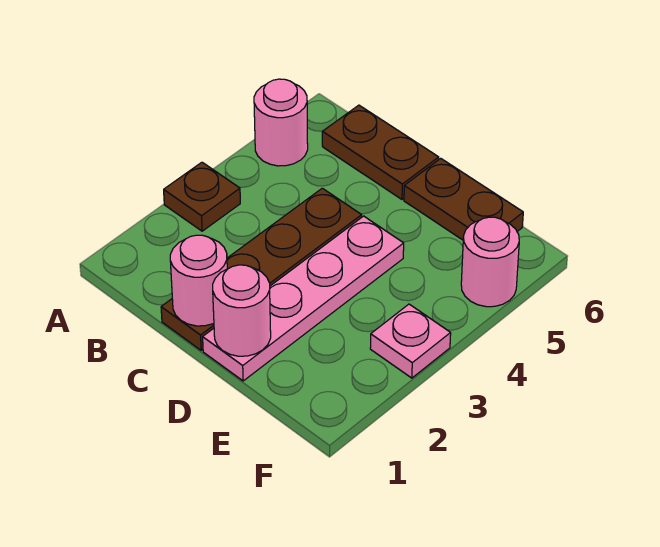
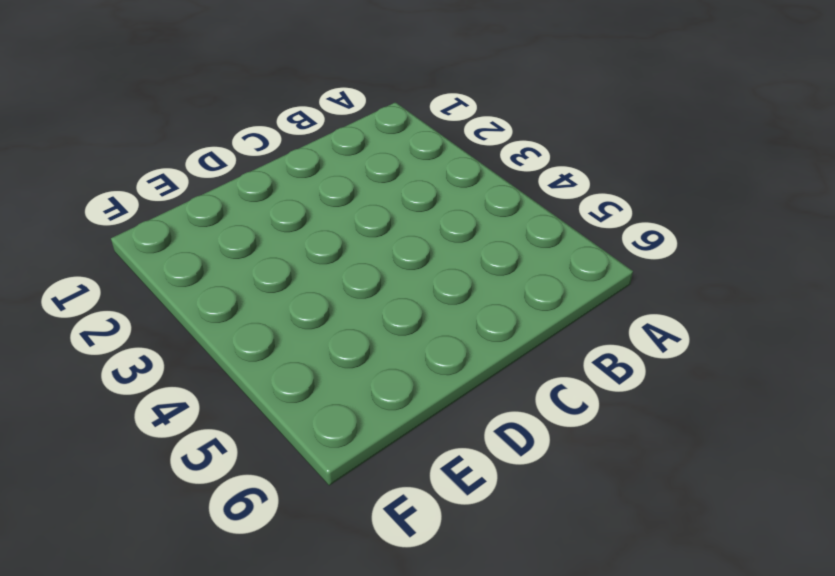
none -> brown 1x1 plate [164,162,240,231]
none -> pink 1x1 round brick [254,79,308,166]

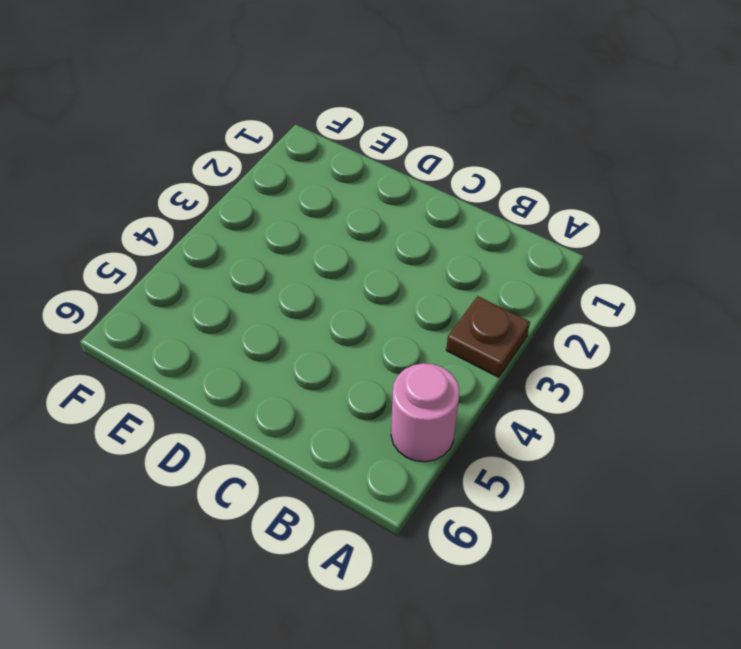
none -> brown 1x2 plate [322,105,439,199]
none -> brown 1x4 plate [161,188,362,350]

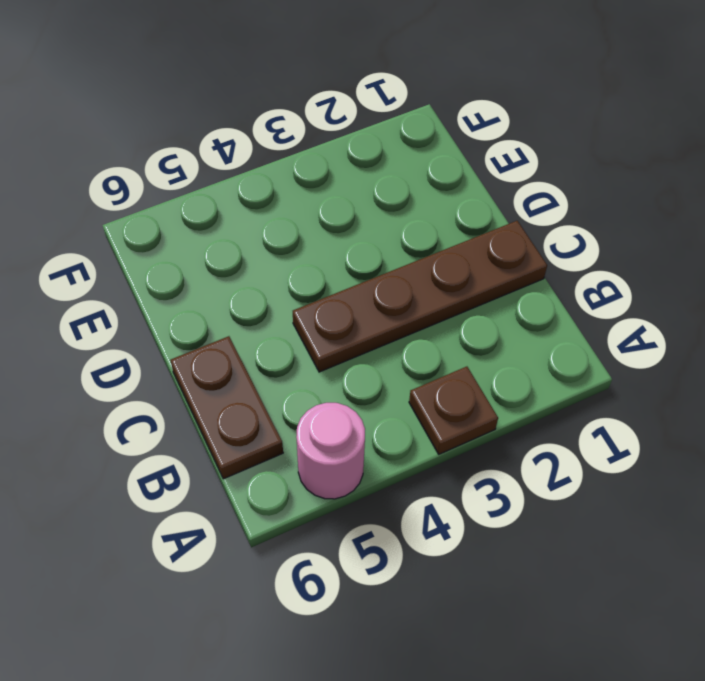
none -> pink 1x4 plate [203,216,404,381]
none -> brown 1x2 plate [404,158,523,240]

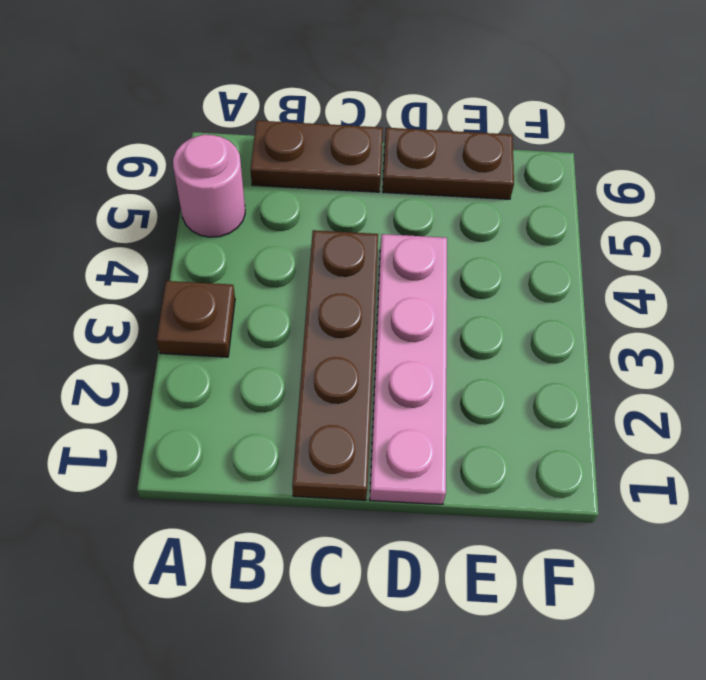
none -> pink 1x1 plate [370,304,451,378]
none -> pink 1x1 round brick [461,217,519,307]

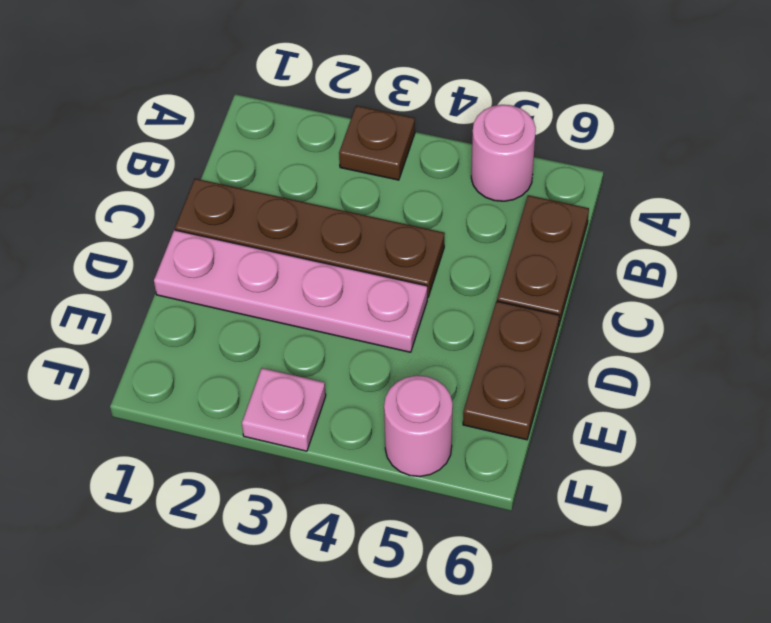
none -> pink 1x1 round brick [170,235,227,326]
none -> pink 1x1 round brick [213,265,271,356]

